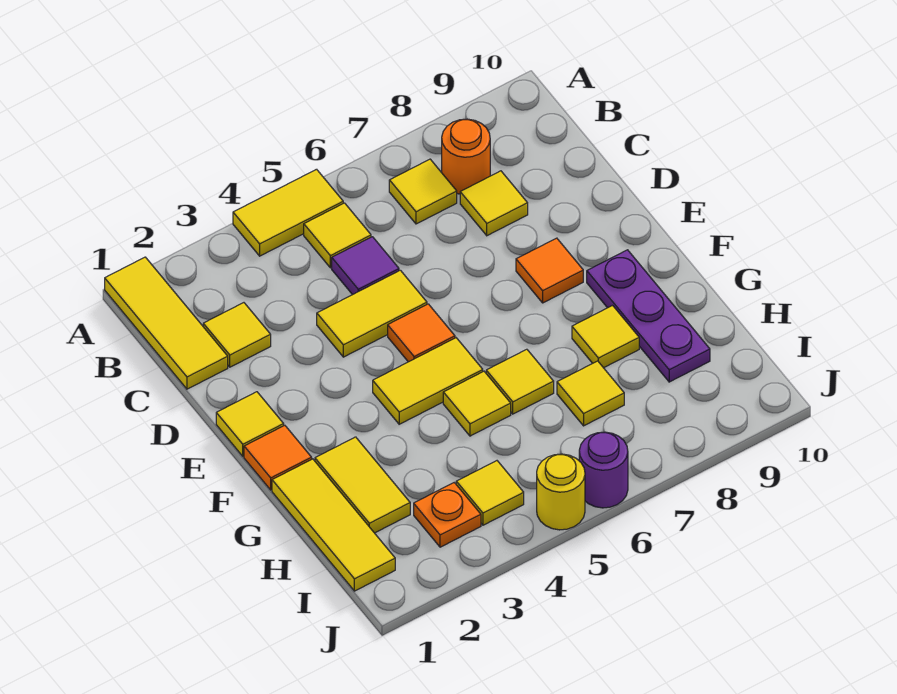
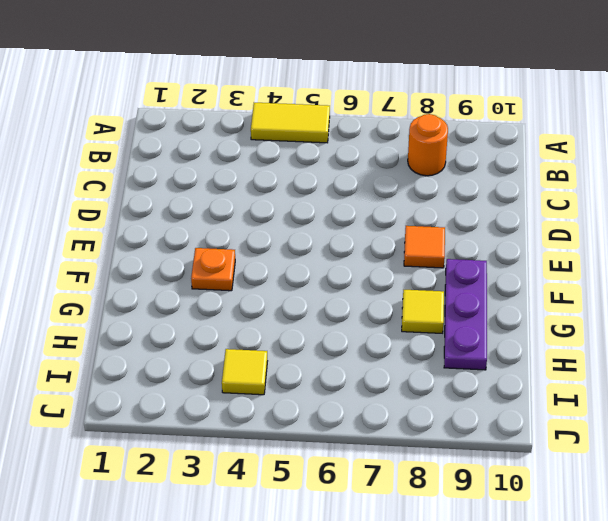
orange 1x1 plate [191,248,235,291] -> orange 1x1 plate moved to [414,483,481,547]
none -> yellow 1x3 tile [105,257,228,389]
none -> yellow 1x1 tile [304,203,371,268]
none -> yellow 1x1 tile [389,159,457,224]

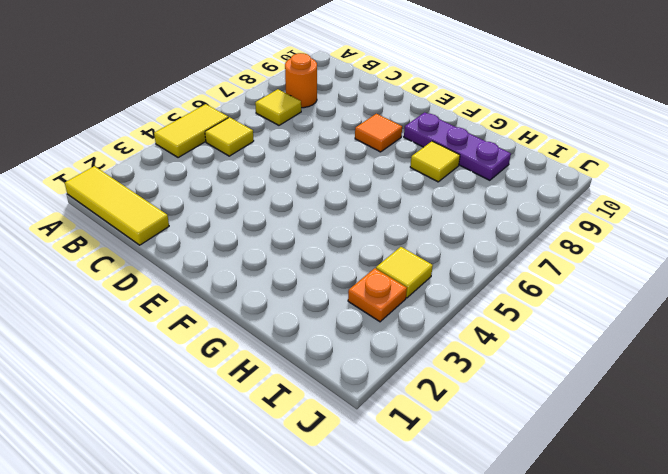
none -> yellow 1x1 tile [203,303,271,367]
none -> purple 1x1 tile [332,237,399,295]
none -> yellow 1x1 tile [460,171,528,236]

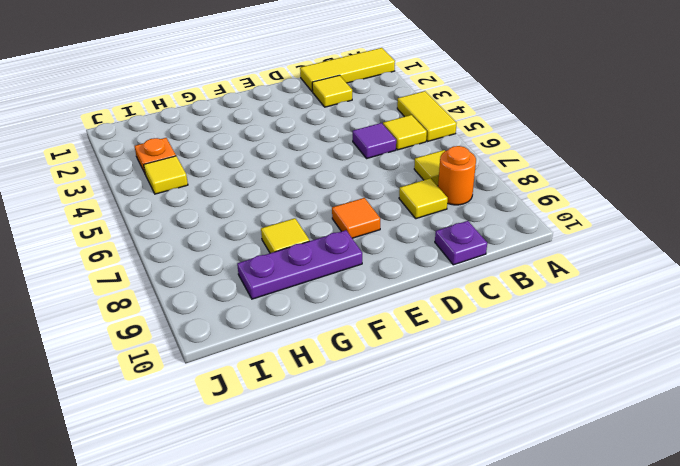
purple 1x1 plate [435,221,487,265] -> none
none -> yellow 1x2 tile [317,270,427,357]
none -> yellow 1x1 tile [216,392,284,456]
none -> orange 1x1 tile [388,304,455,362]

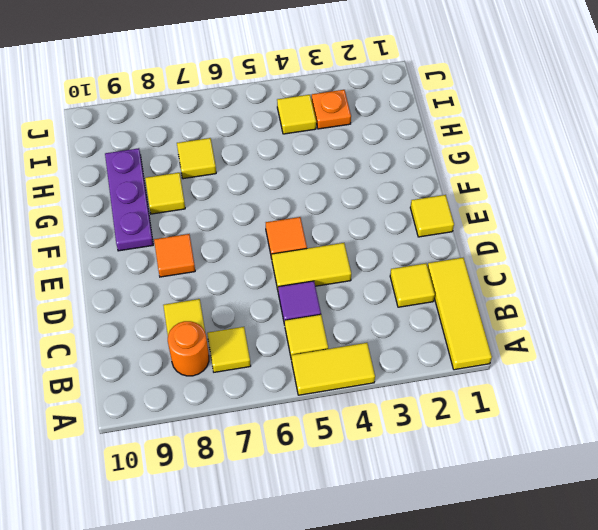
none -> orange 1x1 tile [244,425,312,490]
none -> yellow 1x2 tile [373,338,483,424]
none -> yellow 1x3 tile [272,459,395,591]

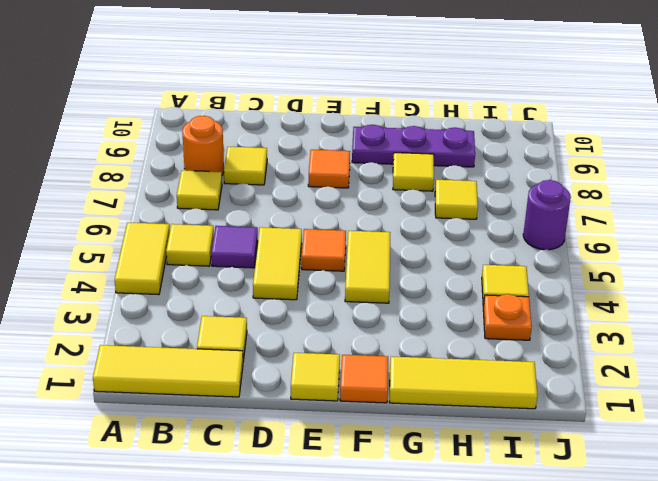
none -> yellow 1x2 tile [315,437,410,533]
none -> yellow 1x1 tile [443,371,511,436]
none -> yellow 1x1 tile [486,349,554,414]

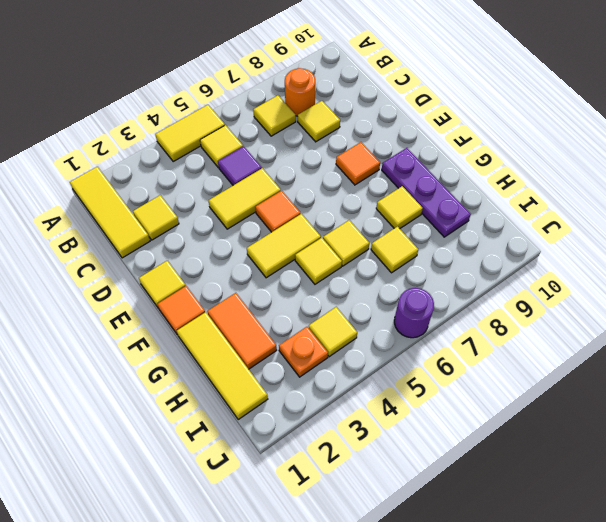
orange 1x2 tile [207,293,277,369] -> yellow 1x2 tile [315,437,410,533]
none -> yellow 1x1 round brick [537,454,585,530]

